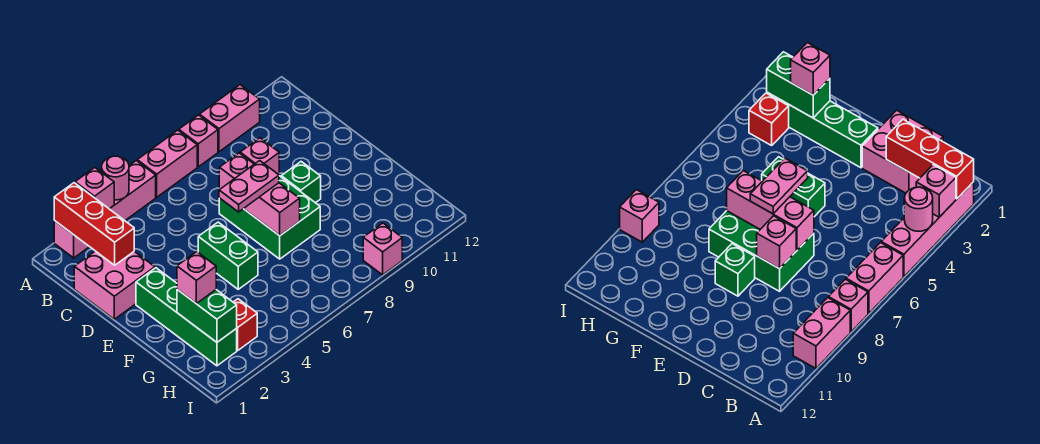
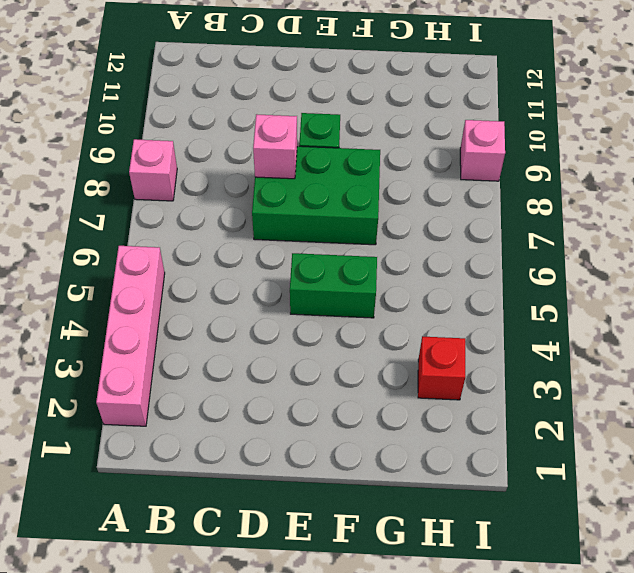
none -> pink 1x2 brick [137,130,197,197]
none -> pink 1x2 brick [200,85,260,152]
none -> pink 2x2 brick [74,251,155,319]

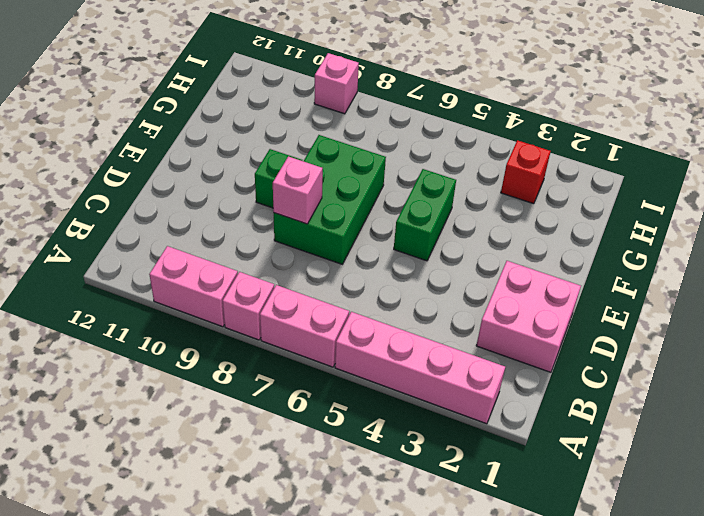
none -> green 1x4 brick [136,268,237,366]
none -> red 1x3 brick [54,183,134,265]
none -> pink 1x1 brick [75,168,114,209]

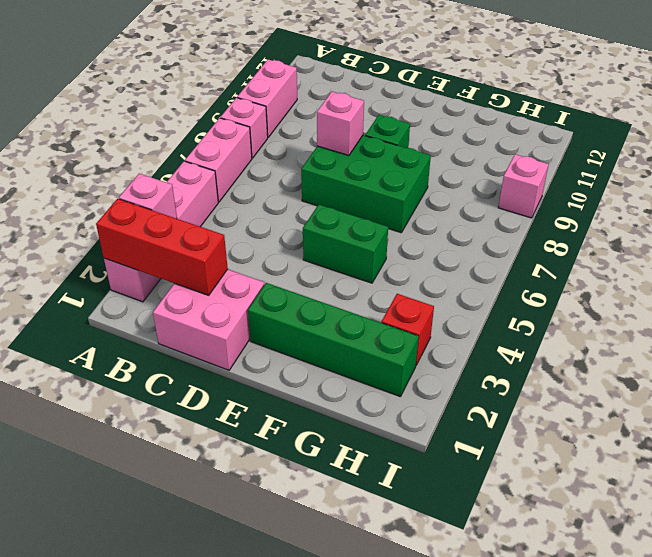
none -> pink 1x1 round brick [102,156,129,200]
none -> pink 1x3 brick [219,153,300,236]
none -> green 1x2 brick [177,290,237,342]

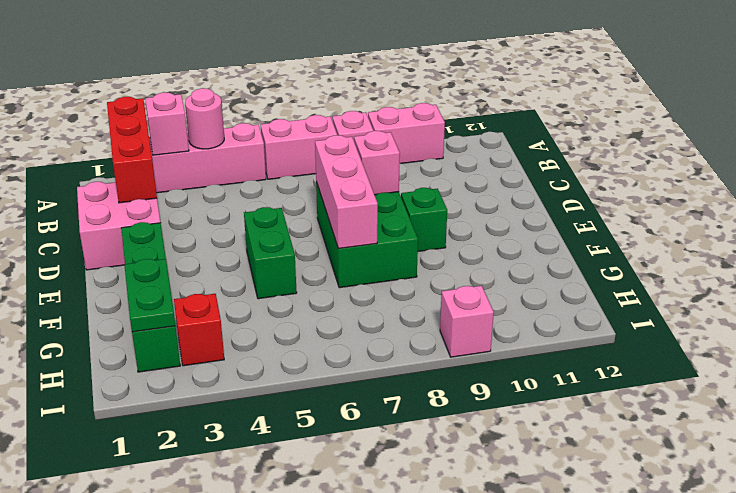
green 1x2 plate [125,259,175,332] -> green 1x2 brick [177,290,237,342]
none -> pink 1x2 plate [219,161,279,212]
none -> pink 1x1 brick [177,252,216,304]

